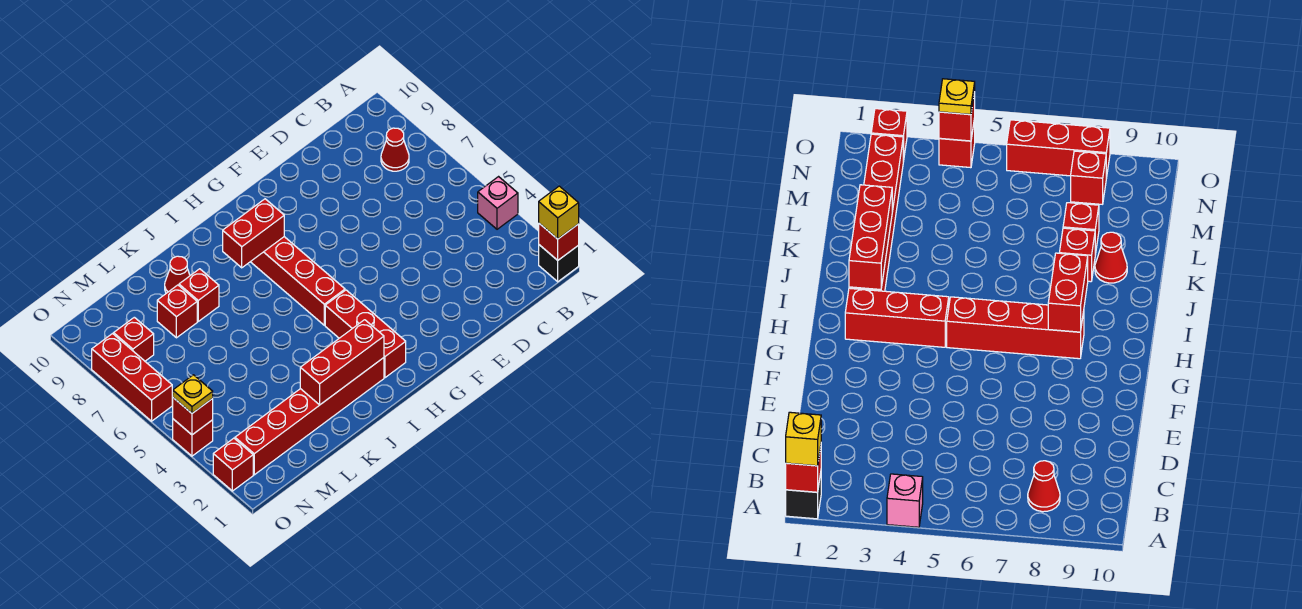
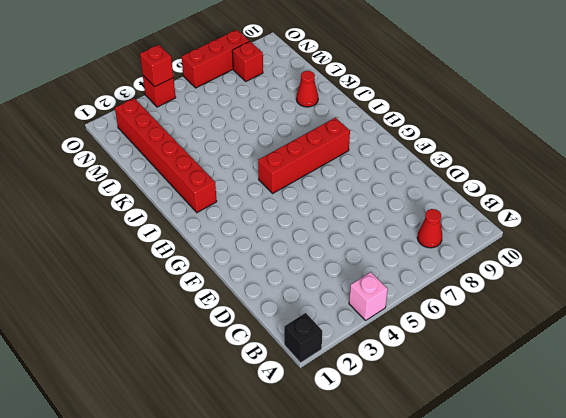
none -> red 1x3 brick [325,290,406,378]
none -> red 1x1 brick [179,269,219,321]
none -> red 1x1 brick [157,285,197,338]

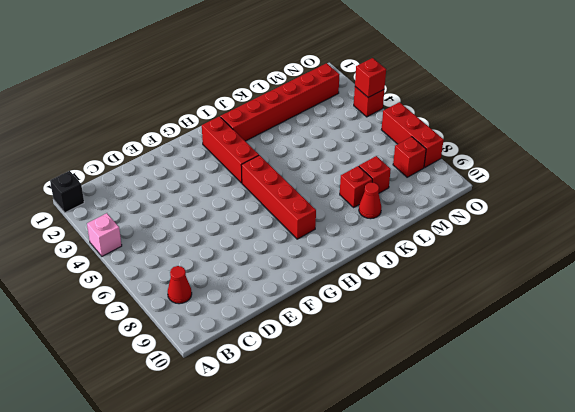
none -> red 1x1 brick [213,438,253,491]
none -> red 1x1 brick [539,223,579,260]
none -> red 1x2 brick [223,199,284,268]

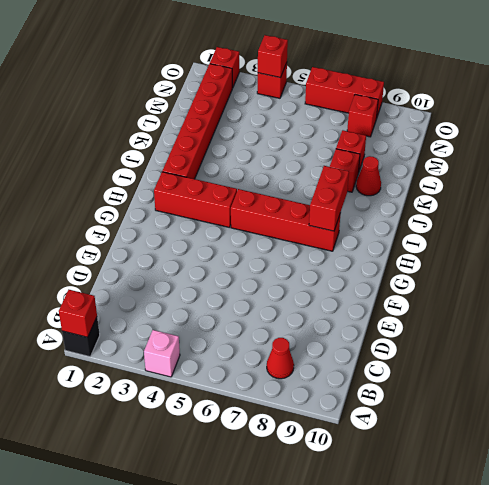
none -> red 1x3 brick [300,320,384,405]
none -> yellow 1x1 brick [539,186,579,239]
none -> yellow 1x1 plate [172,375,213,413]

